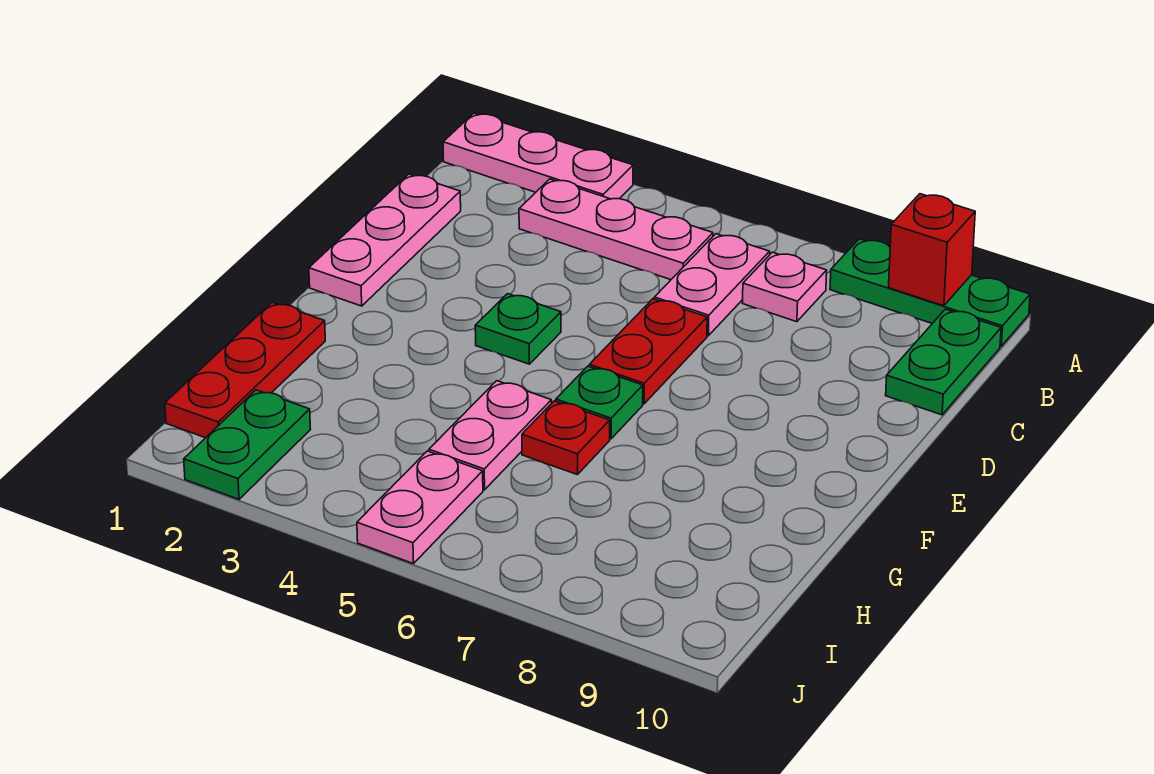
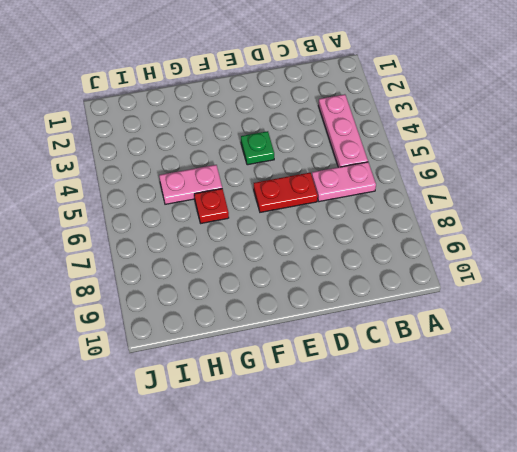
none -> pink 1x3 plate [443,113,633,199]
none -> green 1x3 plate [830,239,1030,346]
none -> pink 1x1 plate [743,252,827,322]

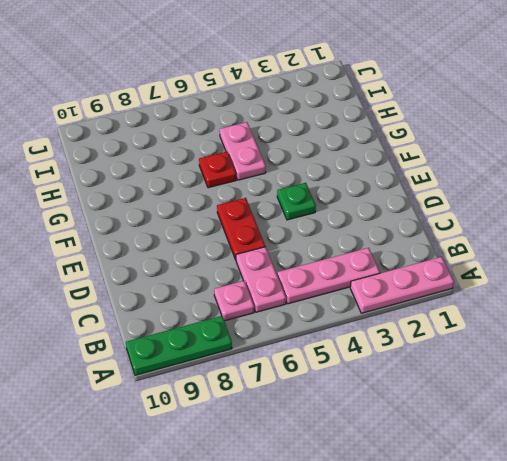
none -> green 1x2 plate [886,309,1001,415]
none -> pink 1x3 plate [309,174,461,306]
none -> green 1x1 plate [556,366,643,439]

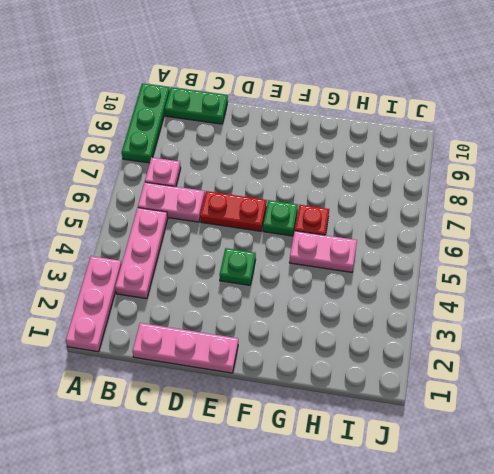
none -> red 1x3 plate [165,302,325,438]
none -> green 1x2 plate [184,390,311,499]
none -> pink 1x2 plate [357,451,483,564]

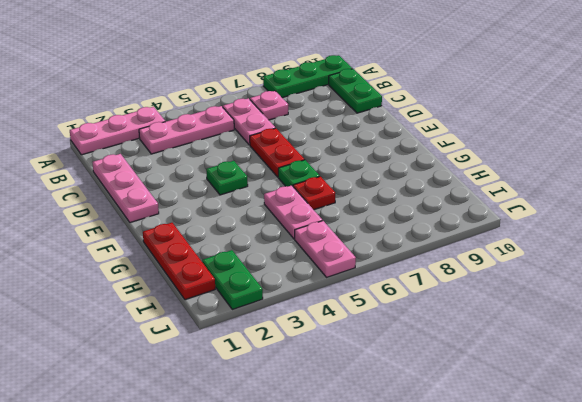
none -> red 1x1 brick [889,194,975,306]

